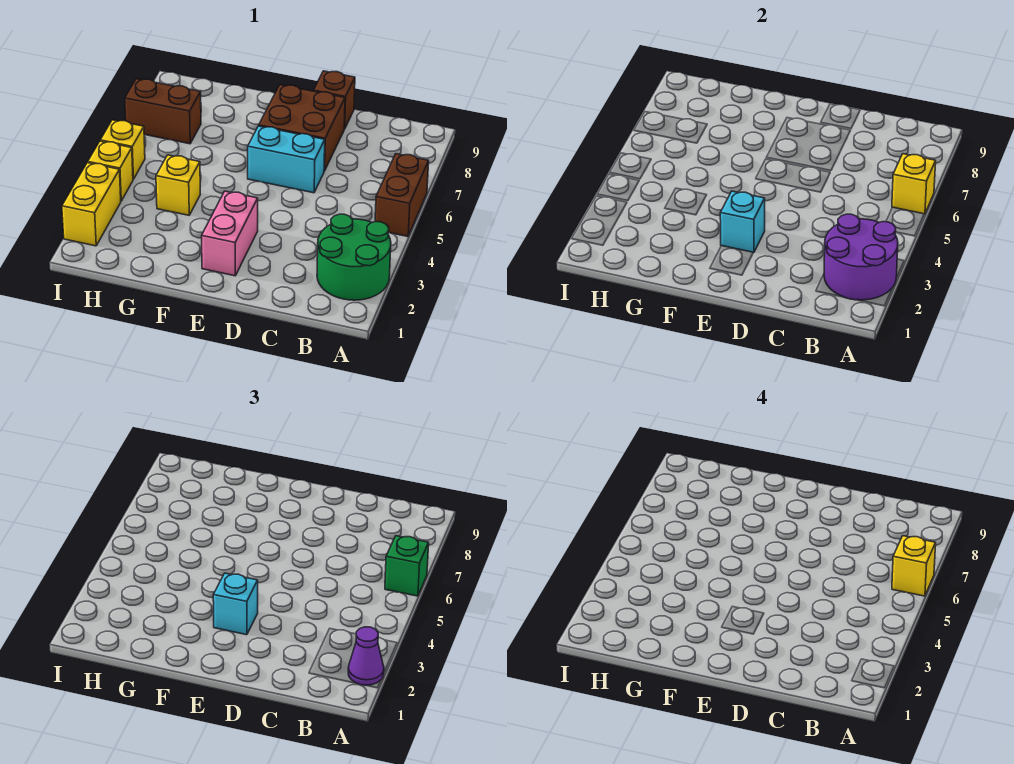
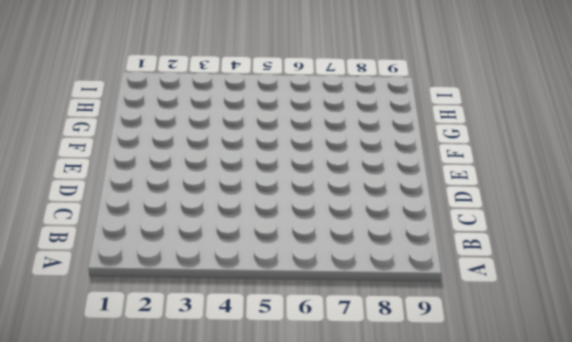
none -> green 2x2 round brick [317,214,391,300]
none -> brown 1x2 brick [375,154,429,237]
none -> cyan 1x2 brick [248,126,325,193]

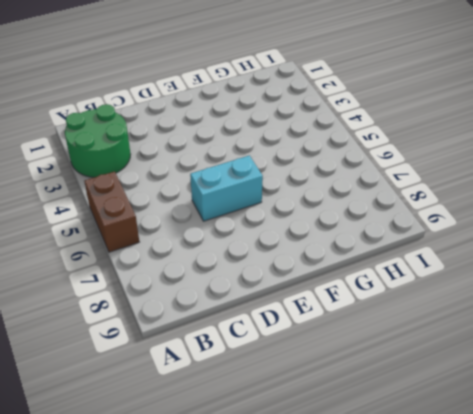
none -> brown 2x2 brick [259,85,345,171]
none -> brown 1x1 brick [314,71,355,129]
none -> pink 1x2 brick [202,191,258,276]

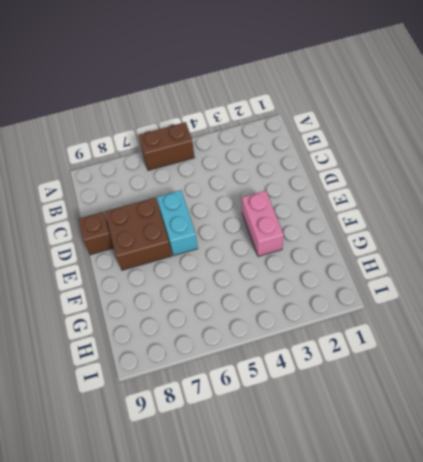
pink 1x2 brick [242,191,284,256] -> pink 1x2 brick turned to [202,191,258,276]
none -> green 2x2 round brick [317,214,391,300]
none -> yellow 1x1 brick [156,155,200,215]
none -> brown 1x2 brick [125,79,201,144]

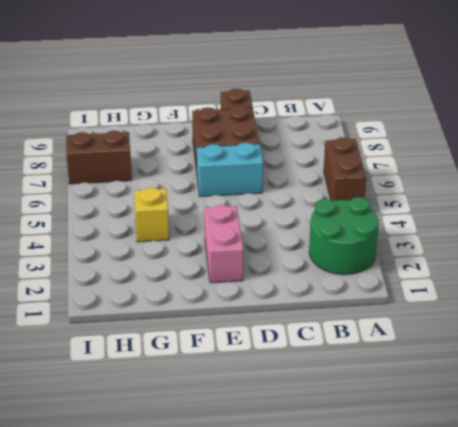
none -> yellow 1x2 brick [62,163,121,246]
none -> yellow 1x1 brick [88,141,133,201]
none -> yellow 1x1 brick [100,120,145,179]

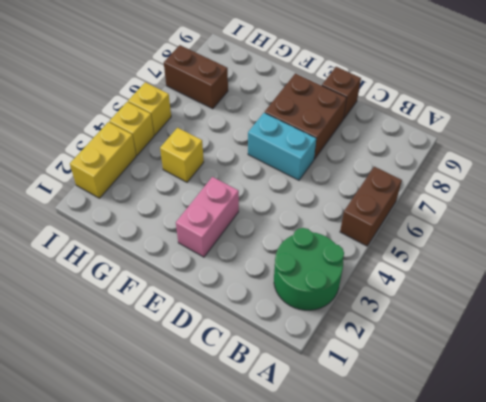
none -> purple 2x2 round brick [824,214,898,300]
none -> yellow 1x1 brick [892,154,936,214]
none -> cyan 1x1 brick [720,191,765,253]

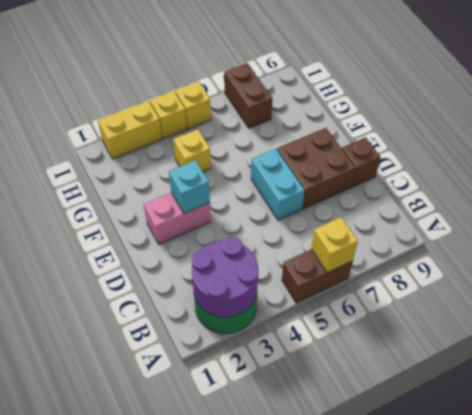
none -> purple 1x1 cone [348,627,384,685]
none -> green 1x1 brick [385,536,429,596]
none -> cyan 1x1 brick [213,573,258,635]

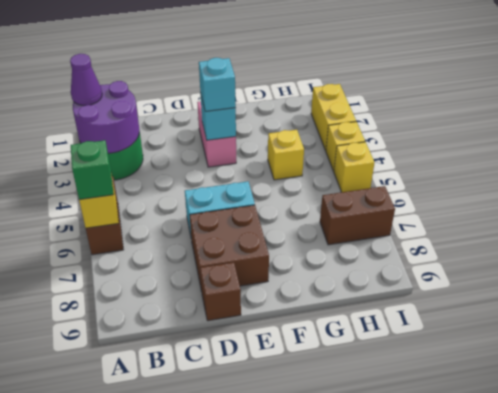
none -> yellow 1x1 brick [892,536,936,596]

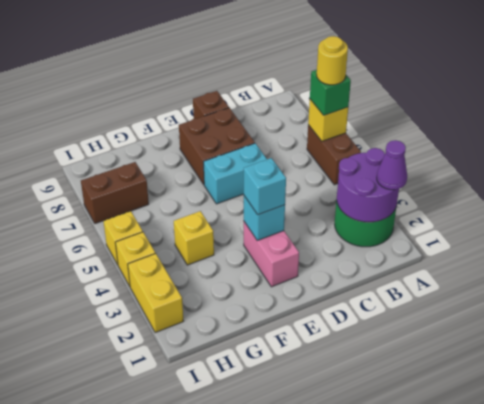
yellow 1x1 round brick [317,36,348,85] -> yellow 1x1 brick [892,536,936,596]

